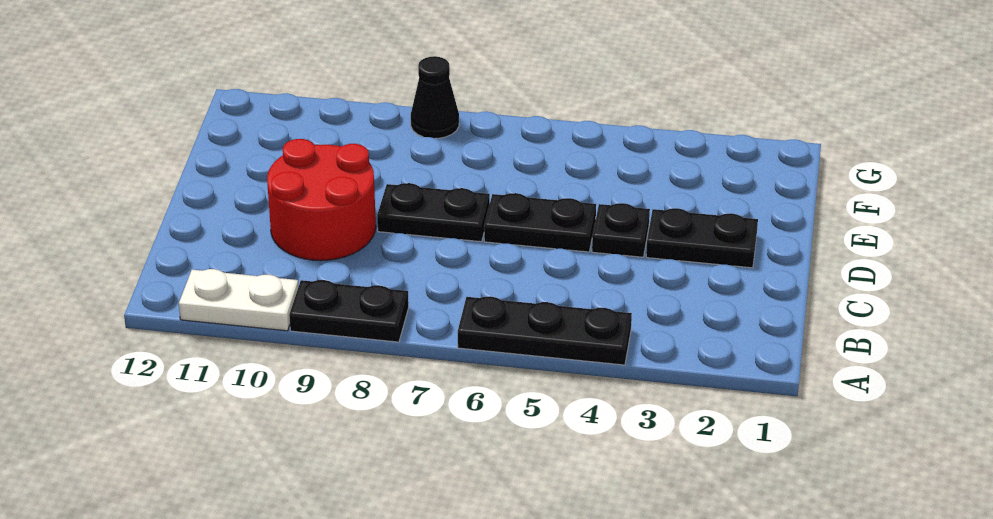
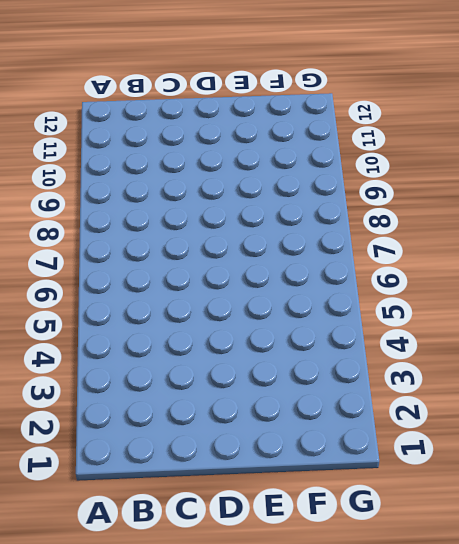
none -> black 1x3 plate [458,296,632,365]
none -> black 1x2 plate [289,280,409,342]

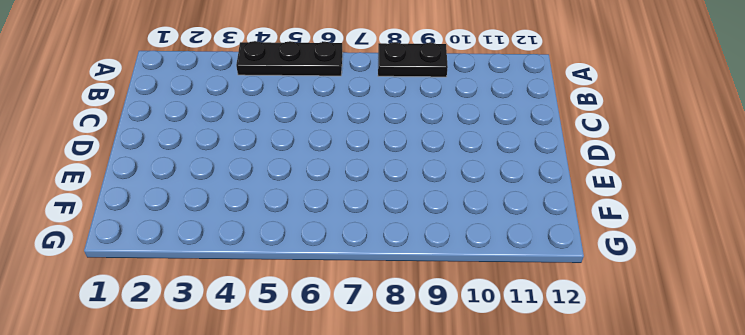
none -> white 1x2 plate [179,269,299,331]
none -> red 2x2 round brick [267,139,376,261]

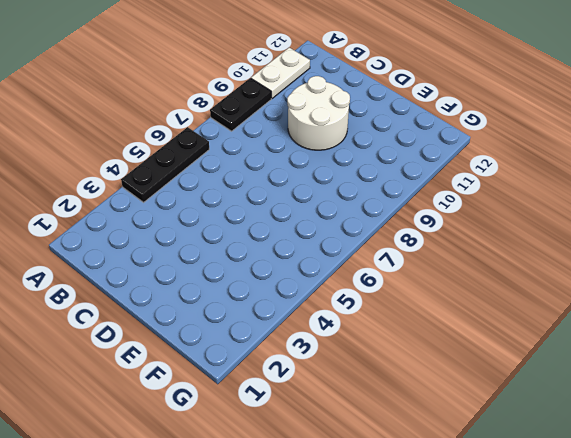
white 2x2 round brick [287,76,350,150] -> red 2x2 round brick [267,139,376,261]
none -> black 1x2 plate [646,208,758,268]
none -> black 1x1 plate [592,203,650,257]

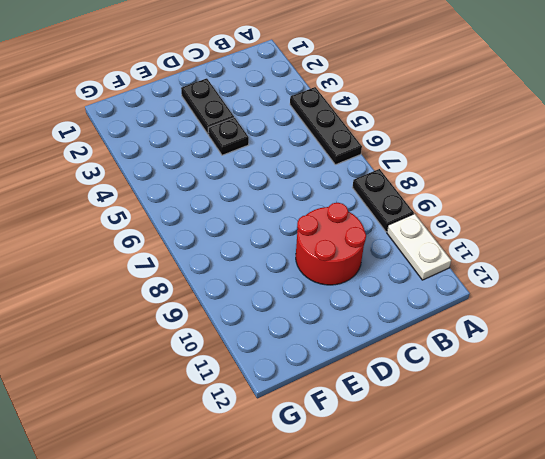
none -> black 1x2 plate [484,193,596,252]
none -> black 1x2 plate [377,183,490,242]

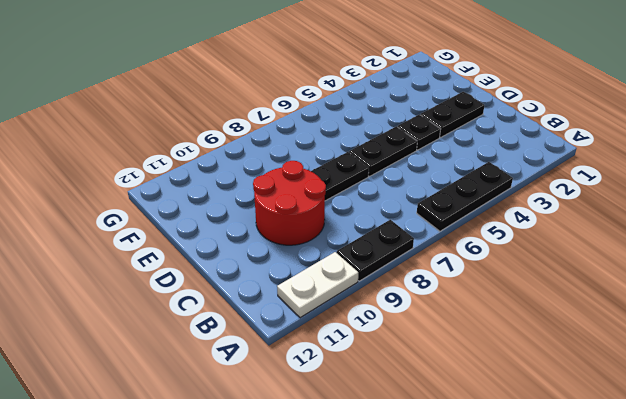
none -> black 1x1 cone [411,56,459,138]

